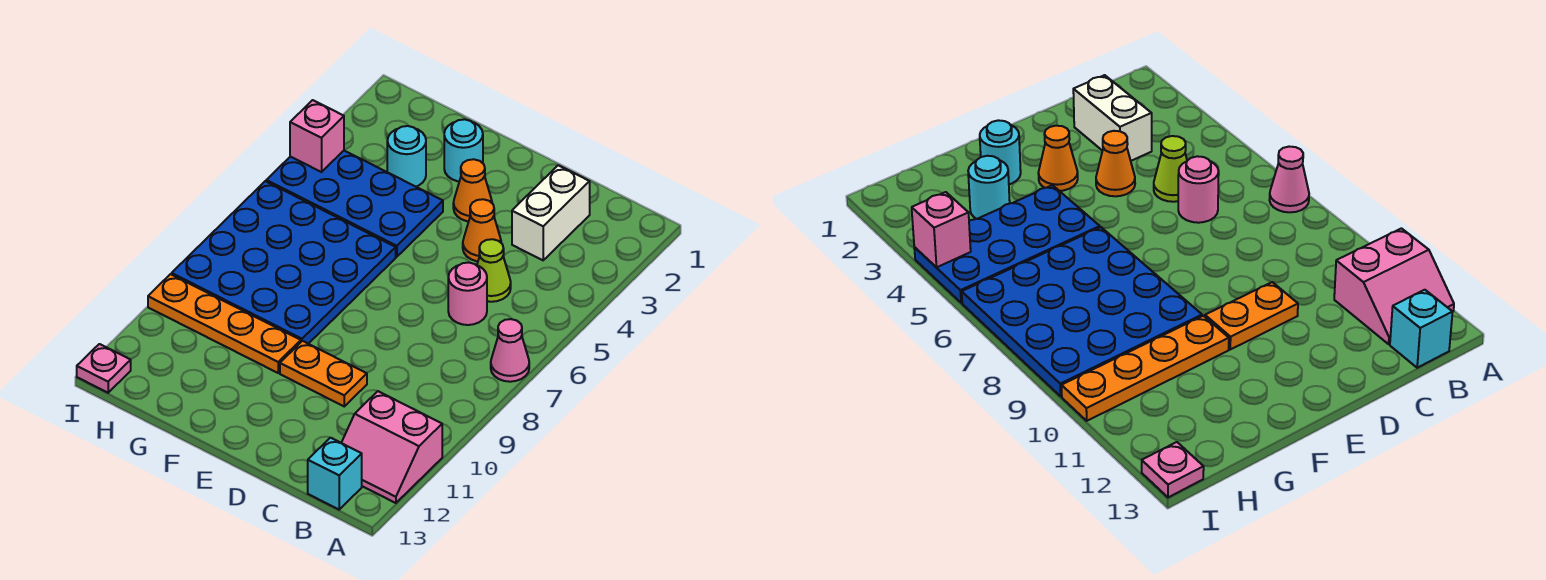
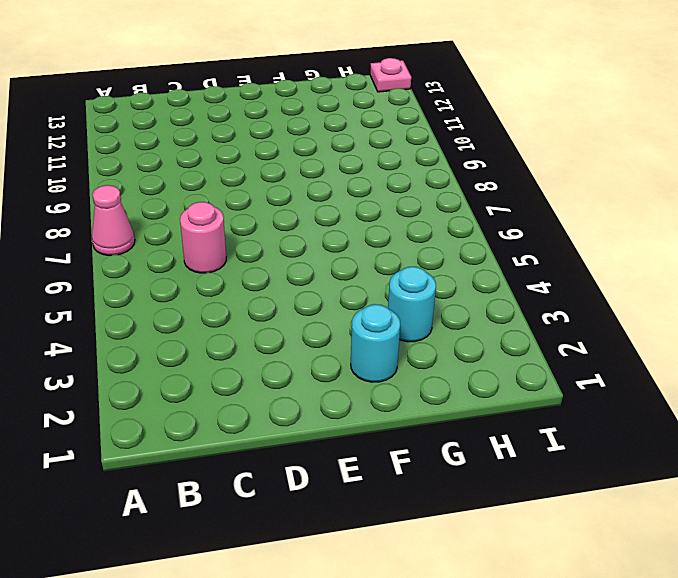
none -> pink 2x2 slope [341,391,442,503]
none -> cyan 1x1 brick [308,438,362,509]
none -> white 1x2 brick [512,165,590,260]

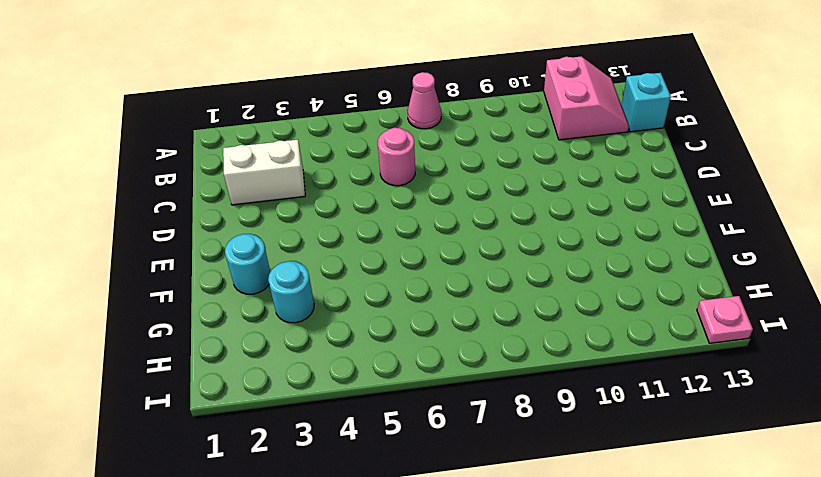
none -> lime 1x1 cone [477,239,511,302]
none -> orange 1x1 cone [463,199,501,261]
none -> orange 1x2 plate [280,341,367,406]

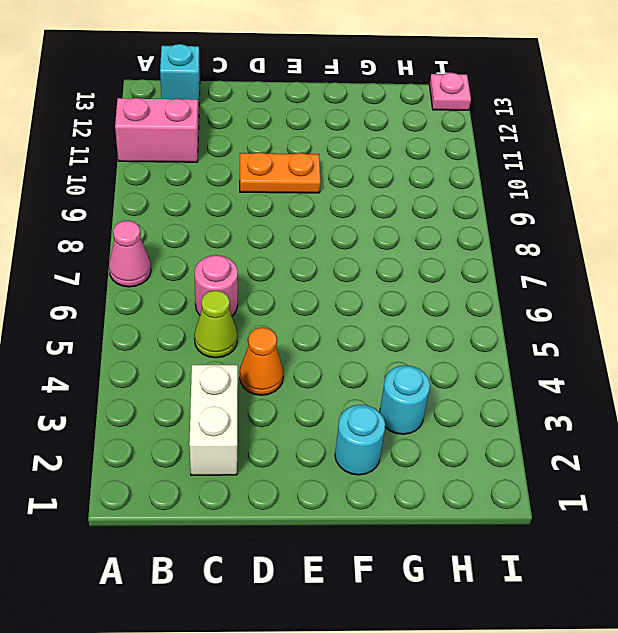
none -> orange 1x1 cone [453,159,492,221]
none -> blue 2x4 plate [266,151,443,257]
none -> blue 4x4 plate [172,181,396,344]

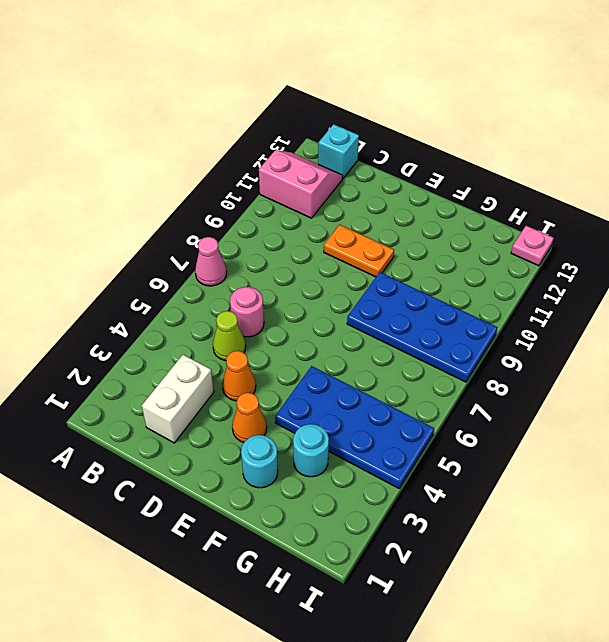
blue 2x4 plate [347,272,497,382] -> blue 4x4 plate [172,181,396,344]
none -> orange 1x4 plate [148,274,301,373]
none -> pink 1x1 brick [290,100,344,172]

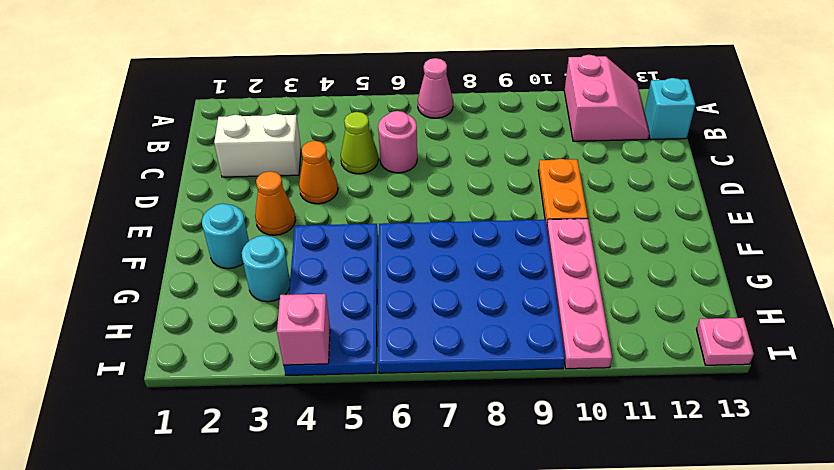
pink 1x4 plate [547,219,612,369] -> orange 1x4 plate [148,274,301,373]

